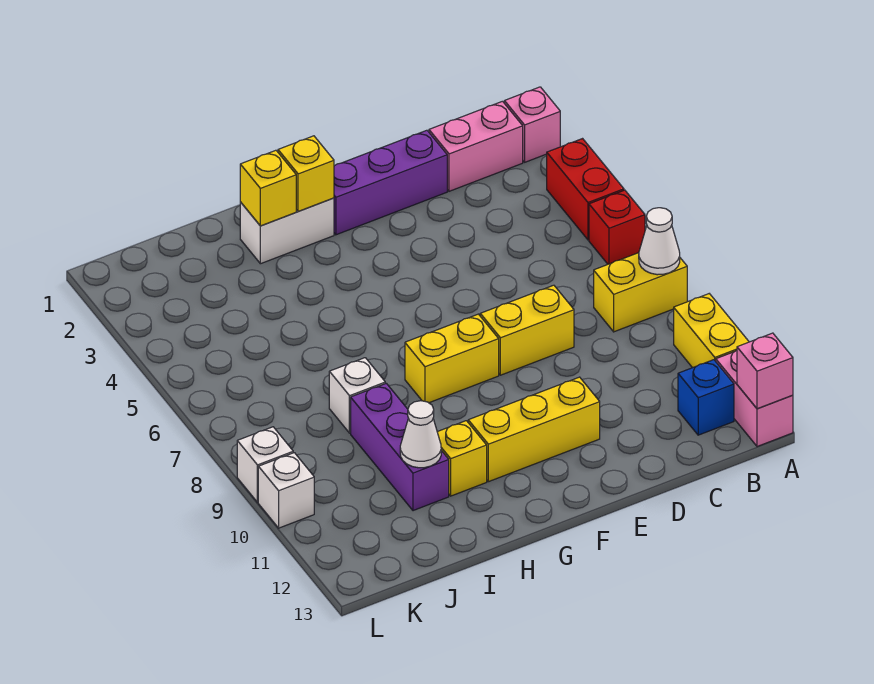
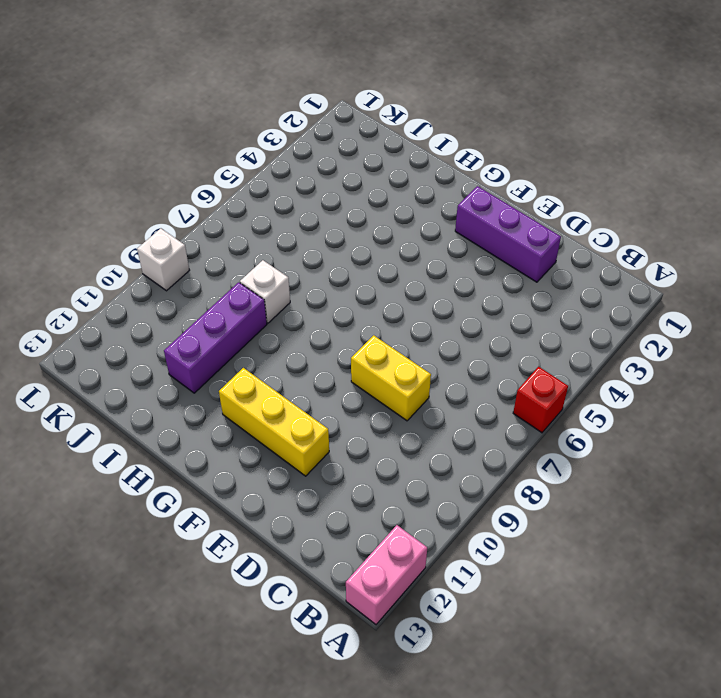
none -> pink 1x1 brick [504,87,560,162]
none -> red 1x2 brick [547,139,624,240]
none -> yellow 1x2 brick [594,253,687,332]

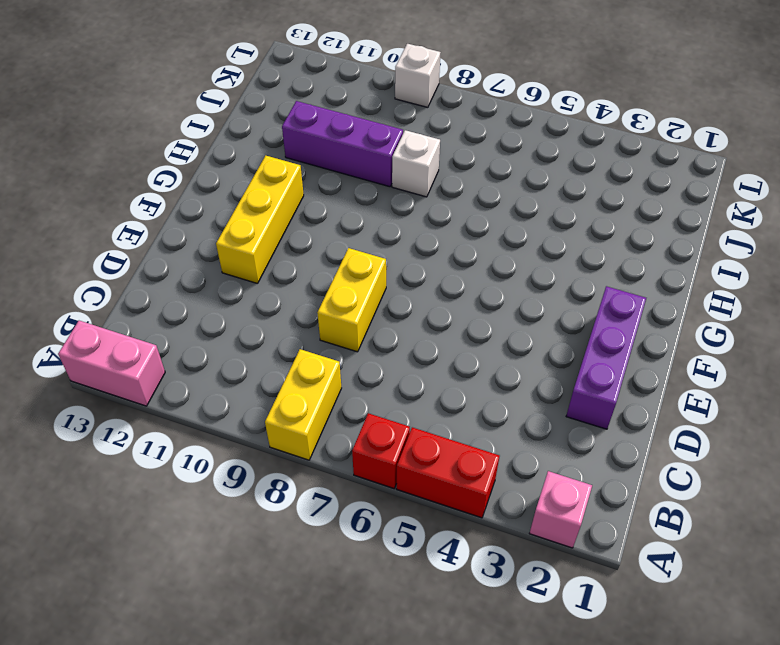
none -> yellow 1x2 brick [674,294,749,368]
none -> pink 1x2 brick [429,101,523,191]
none -> blue 1x1 brick [678,360,734,435]

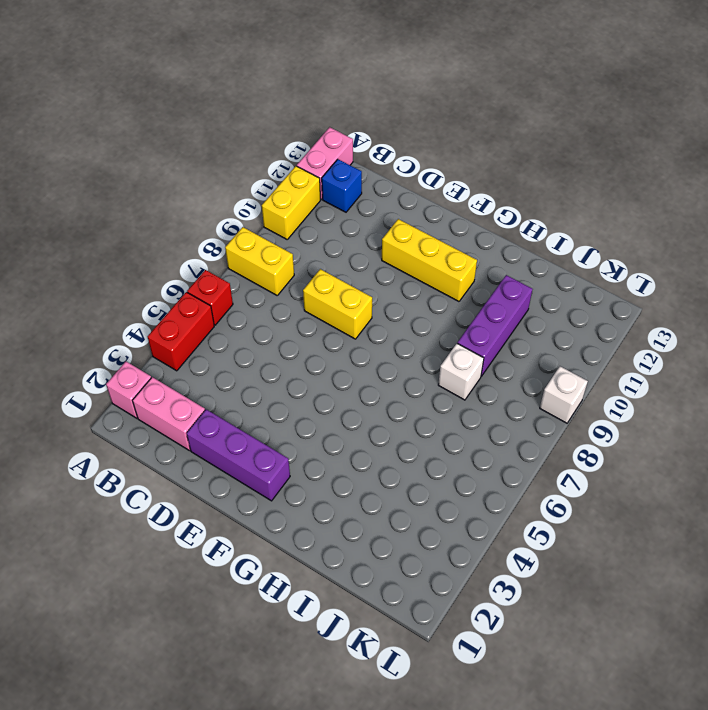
none -> yellow 1x2 brick [405,314,499,403]
none -> white 1x2 brick [240,198,334,264]
none -> yellow 1x1 brick [437,421,487,496]

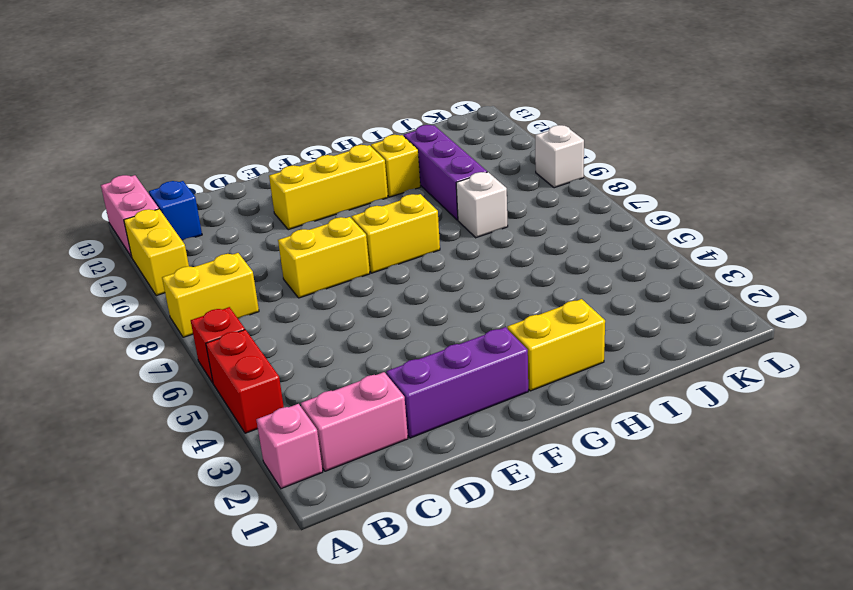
yellow 1x2 brick [507,299,605,391] -> white 1x2 brick [240,198,334,264]
none -> white 1x1 brick [258,453,314,528]
none -> white 1x1 cone [639,208,680,275]
none -> pink 1x1 brick [737,333,793,409]

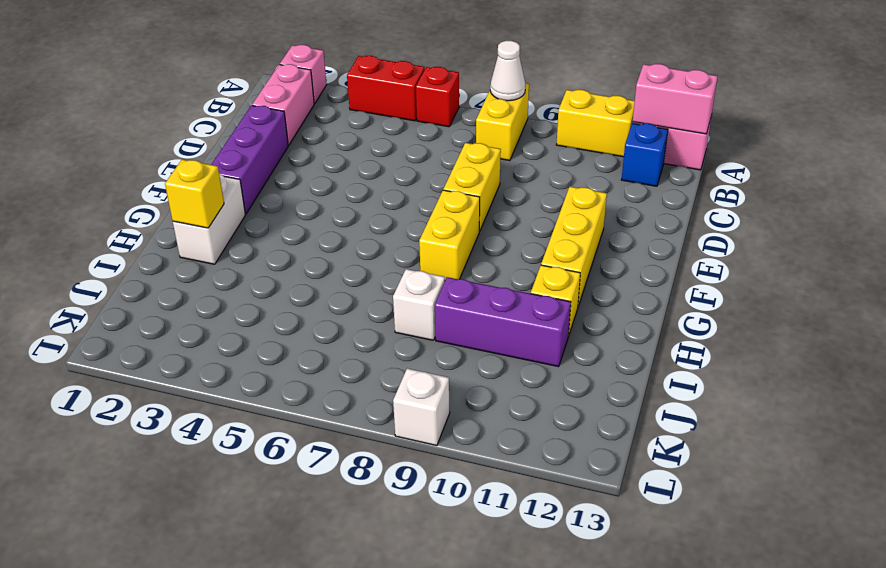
pink 1x2 brick [633,64,718,134] -> pink 1x1 brick [737,333,793,409]
none -> white 1x1 brick [258,453,314,528]
none -> yellow 1x1 brick [278,136,334,212]
none -> white 1x1 cone [400,401,441,468]

